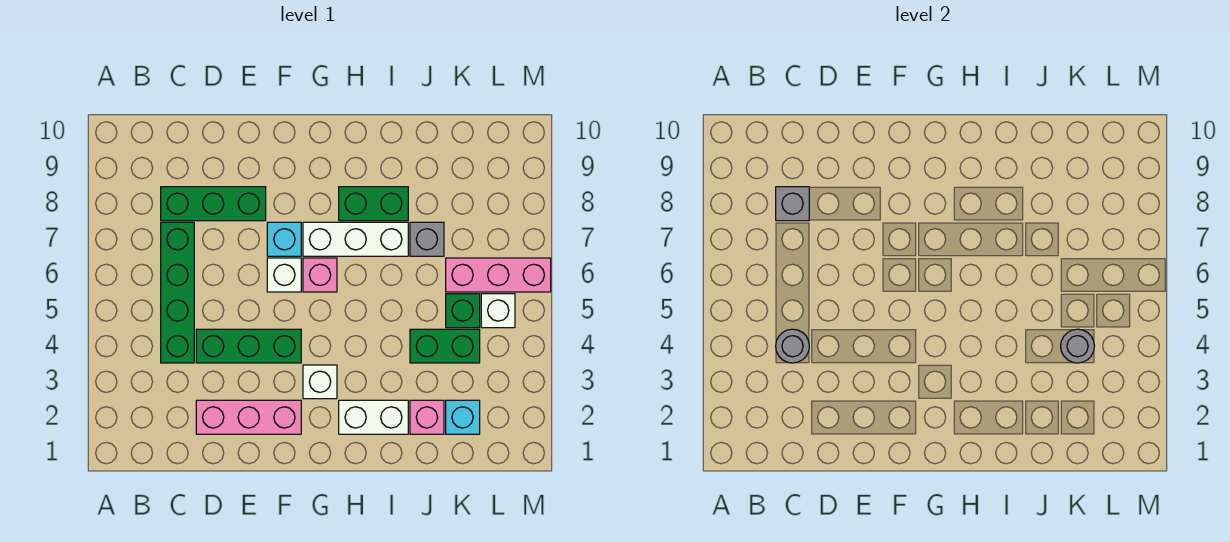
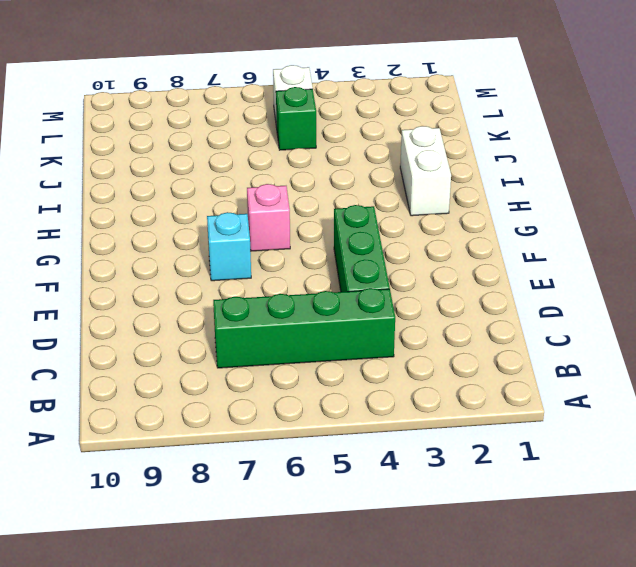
none -> green 1x3 brick [161,187,266,221]
none -> pink 1x3 brick [196,400,301,434]
none -> white 1x1 brick [267,258,301,292]

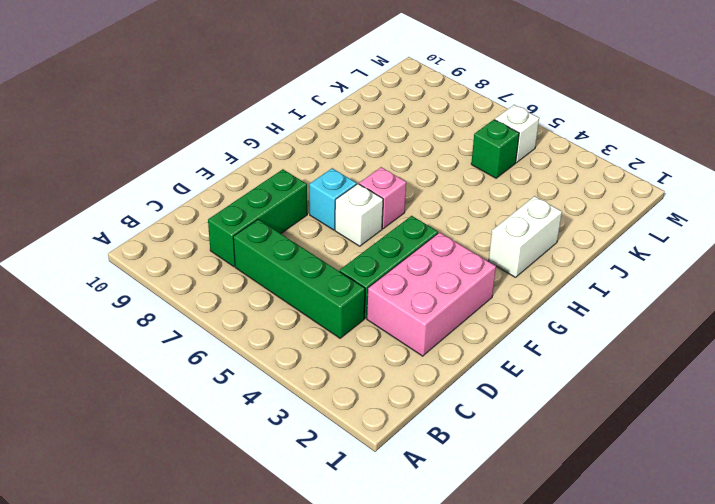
pink 2x3 brick [367,232,496,356] -> pink 1x3 brick [196,400,301,434]
none -> white 1x1 brick [303,365,337,399]
none -> white 1x3 brick [303,222,408,256]
none -> green 1x2 brick [339,187,408,221]

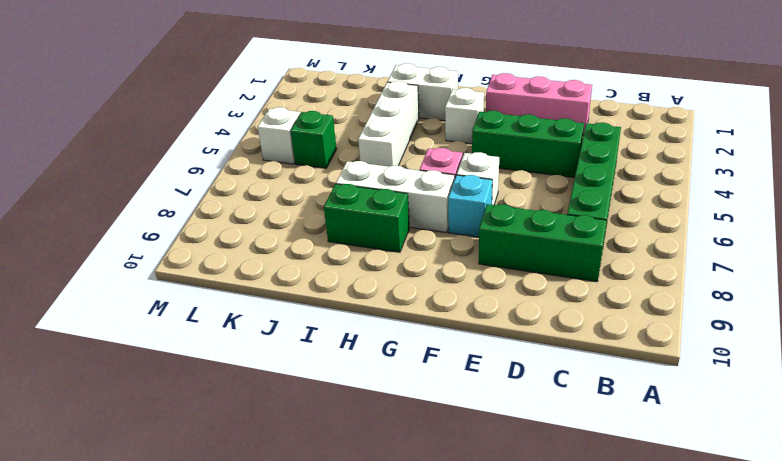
white 1x3 brick [358,81,419,167] -> none
none -> pink 1x1 brick [410,400,444,434]
none -> green 1x2 brick [410,329,480,363]
none -> grey 1x1 brick [410,222,444,256]

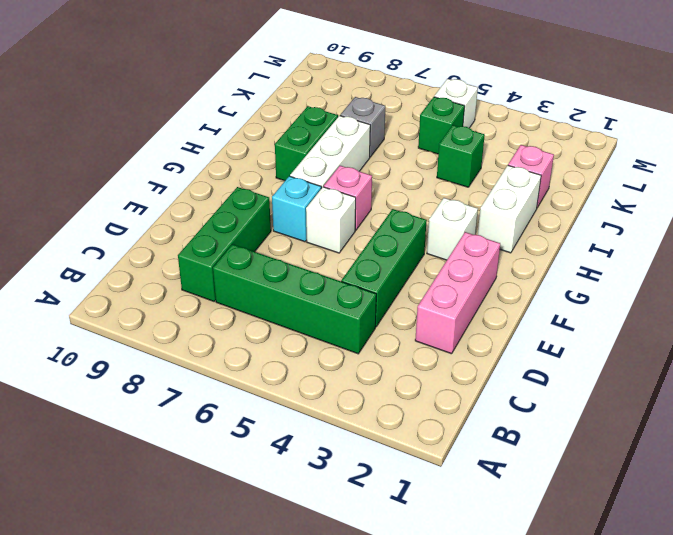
green 1x1 brick [437,125,485,187] -> green 1x2 brick [410,329,480,363]
none -> cyan 1x1 brick [446,400,480,434]
none -> pink 1x3 brick [446,258,551,292]
none -> grey 1x1 round brick [776,329,809,363]

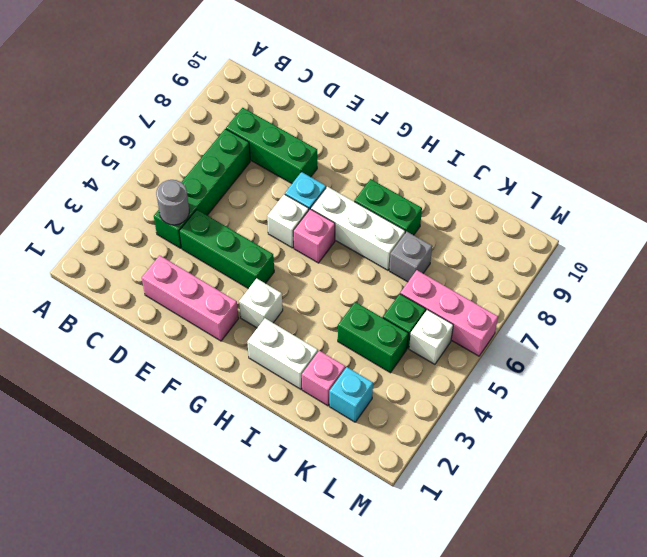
none -> grey 1x1 brick [776,187,809,221]
none -> grey 1x1 round brick [1061,329,1094,363]

